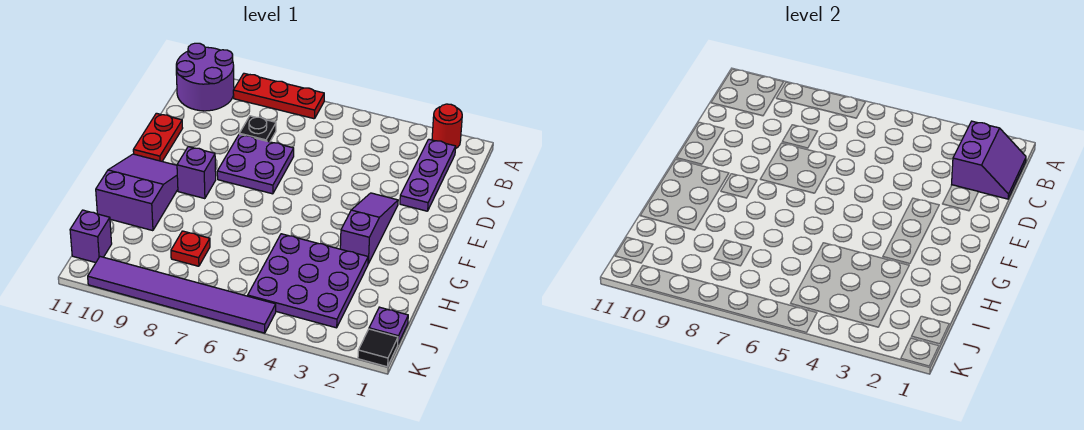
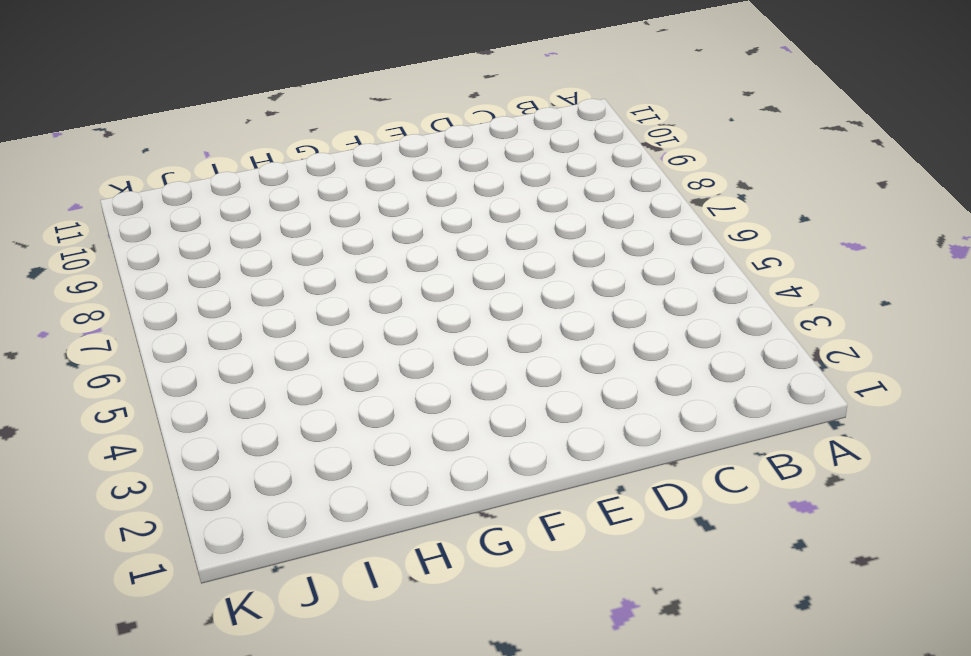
none -> red 1x1 round brick [432,104,462,149]
none -> red 1x3 plate [233,73,324,119]
none -> purple 2x2 round brick [176,43,234,111]

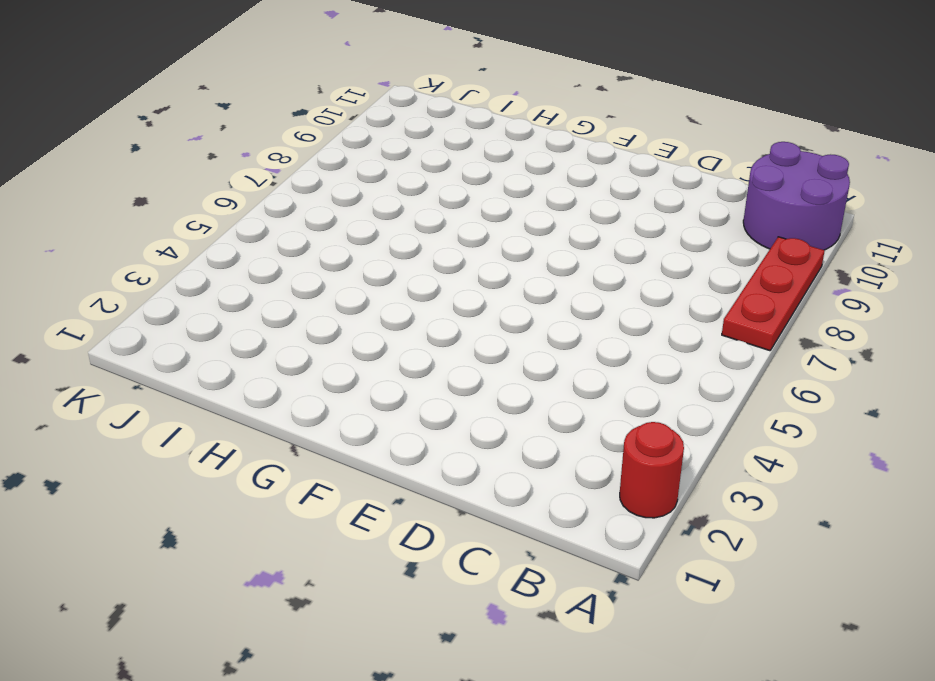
none -> purple 1x3 plate [400,139,456,211]
none -> black 1x1 plate [239,116,276,142]
none -> purple 2x2 plate [217,134,294,194]

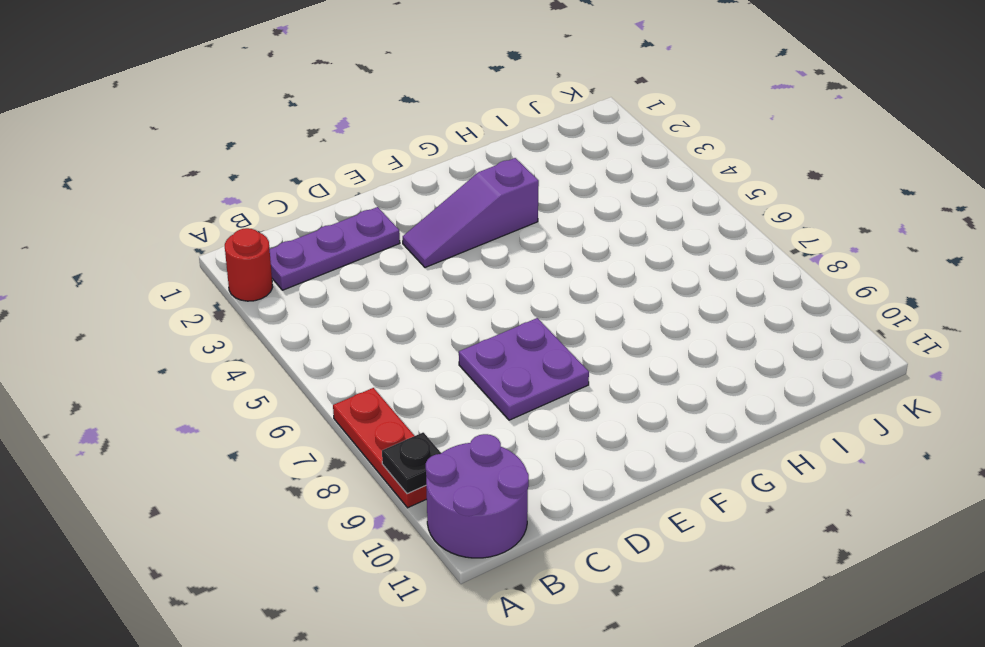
black 1x1 plate [382,432,441,494] -> black 1x1 plate moved to [239,116,276,142]
none -> red 1x2 plate [133,113,183,161]
none -> purple 1x1 brick [177,147,216,199]
none -> purple 2x3 slope [96,154,178,231]

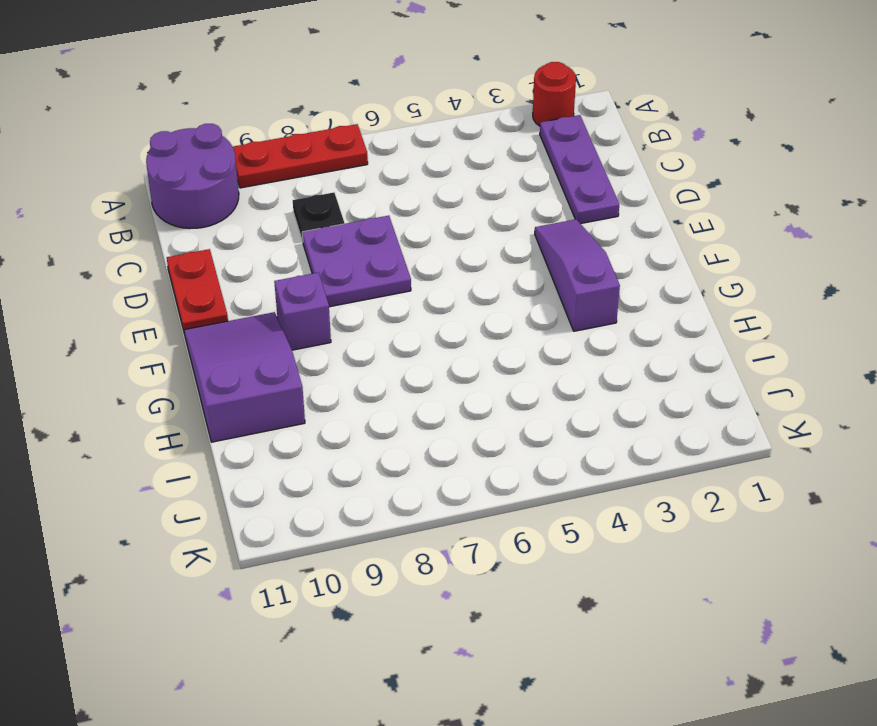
none -> purple 3x3 plate [248,234,368,328]
none -> red 1x1 plate [171,231,210,266]
none -> purple 1x1 plate [369,307,408,344]

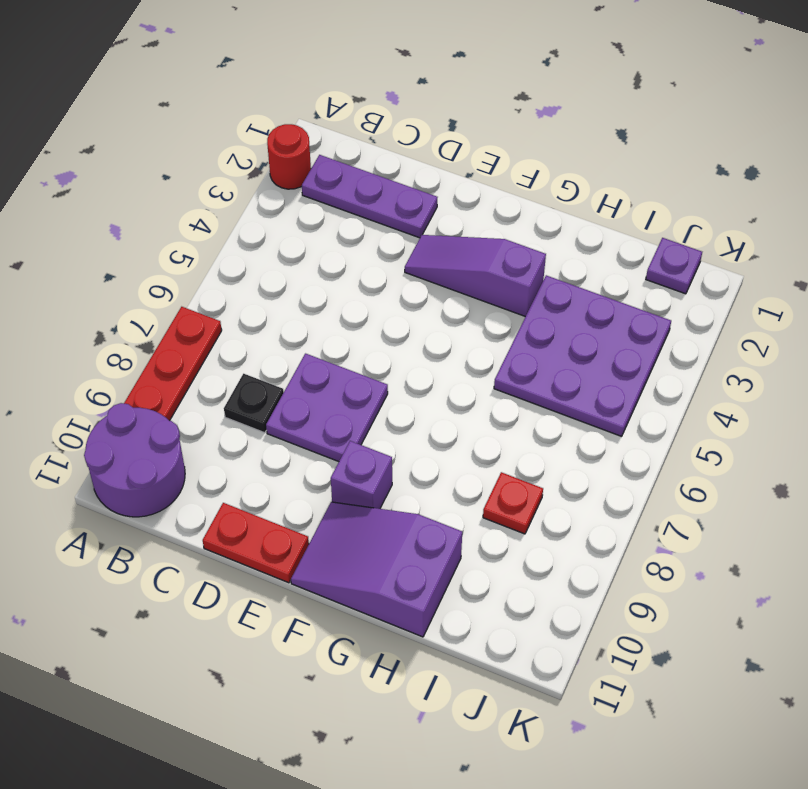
none -> purple 1x1 brick [70,210,112,263]
none -> black 1x1 tile [358,329,398,367]
none -> purple 1x6 tile [88,257,276,333]

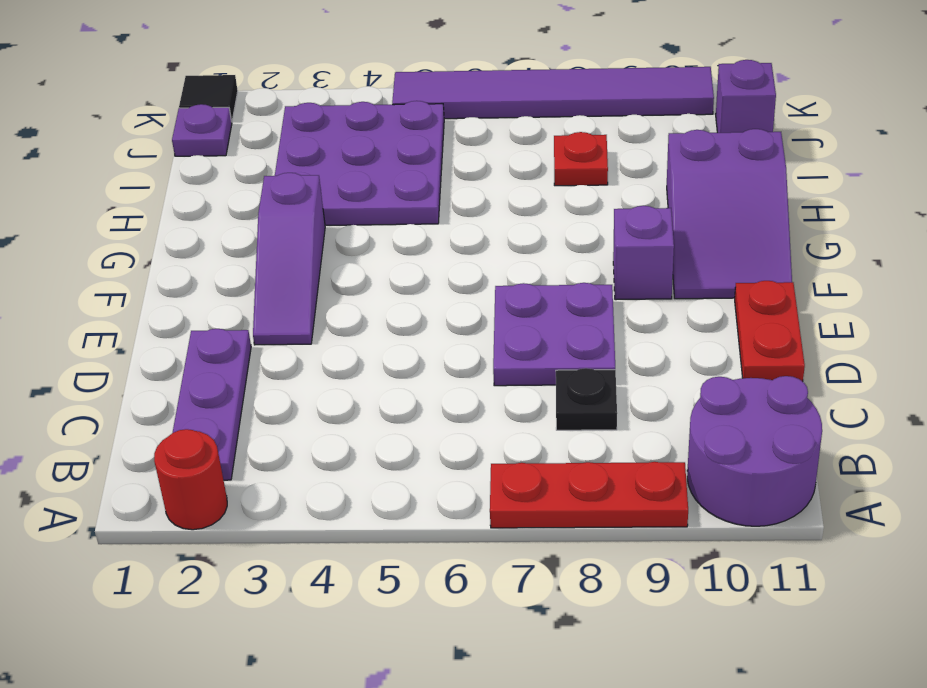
none -> purple 2x2 slope [952,121,1026,199]

